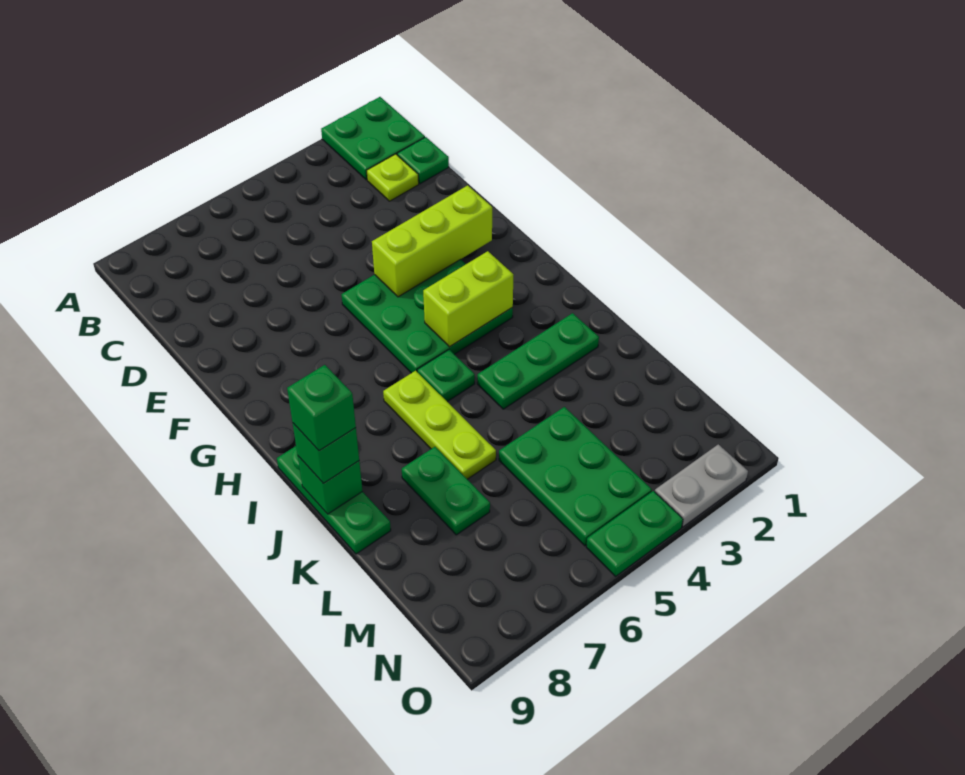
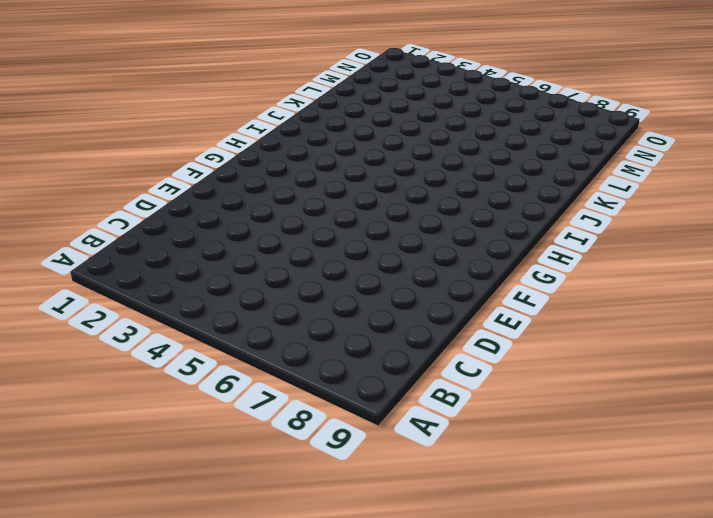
none -> green 2x2 plate [321,97,425,180]
none -> green 1x1 plate [397,137,449,184]
none -> lime 1x1 plate [367,154,419,201]

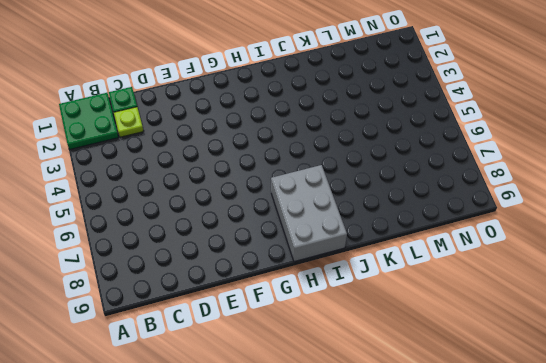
grey 2x3 brick [271,165,347,262] -> green 1x3 plate [277,446,391,554]
none -> green 3x3 plate [341,259,513,373]
none -> green 1x1 plate [417,350,475,402]
none -> lime 1x3 plate [383,371,496,479]

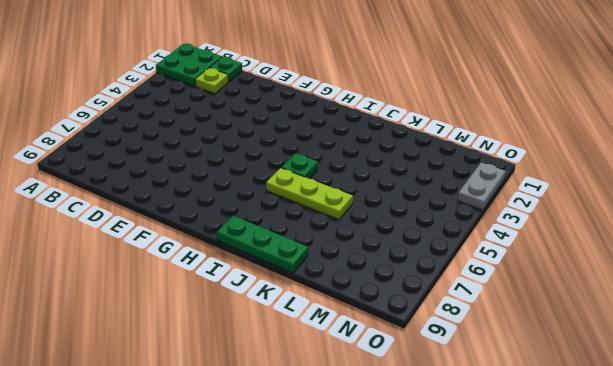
none -> green 3x3 plate [341,259,513,373]
none -> green 1x3 plate [477,313,599,409]
none -> green 1x2 plate [402,447,490,535]

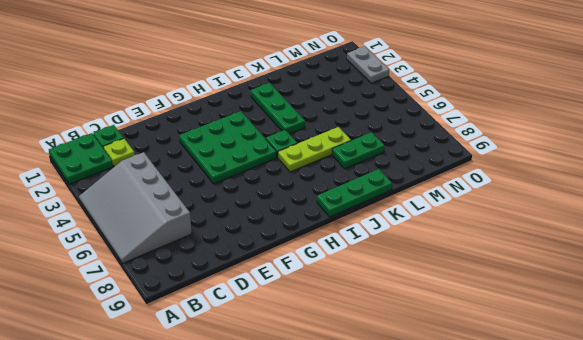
grey 3x4 slope [79,152,192,263] -> none
none -> green 2x3 plate [499,407,652,546]
none -> green 1x2 plate [586,491,683,576]
none -> lime 1x3 brick [372,185,492,297]

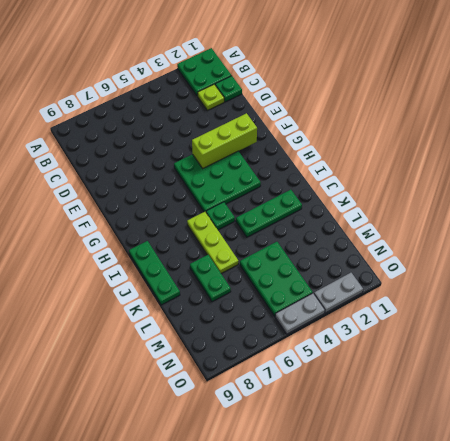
grey 1x2 plate [275,293,325,334] -> green 1x2 plate [586,491,683,576]
none -> lime 1x2 brick [423,251,513,347]
none -> green 1x1 brick [298,456,362,514]
none -> green 1x1 brick [293,423,359,483]

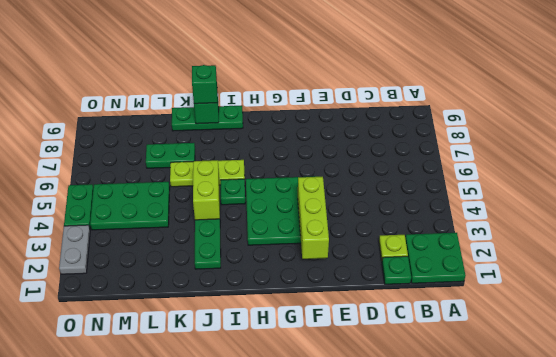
lime 1x2 brick [193,160,220,220] -> lime 1x2 brick moved to [423,251,513,347]
none -> green 1x1 brick [287,365,356,451]

